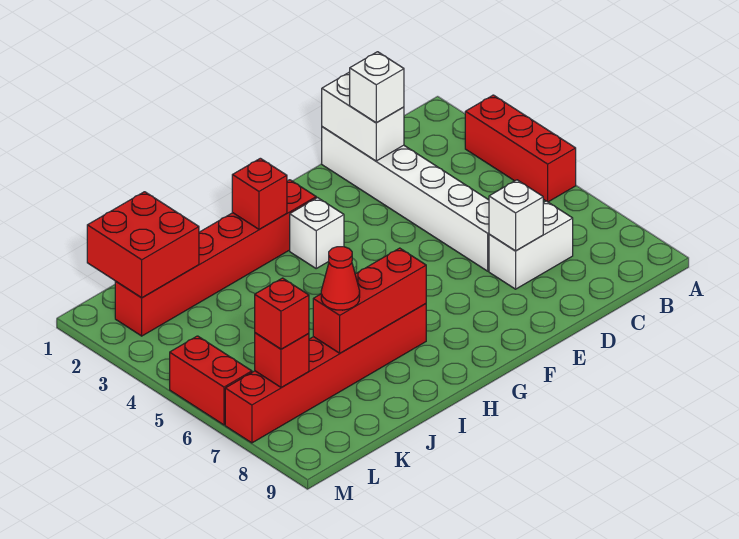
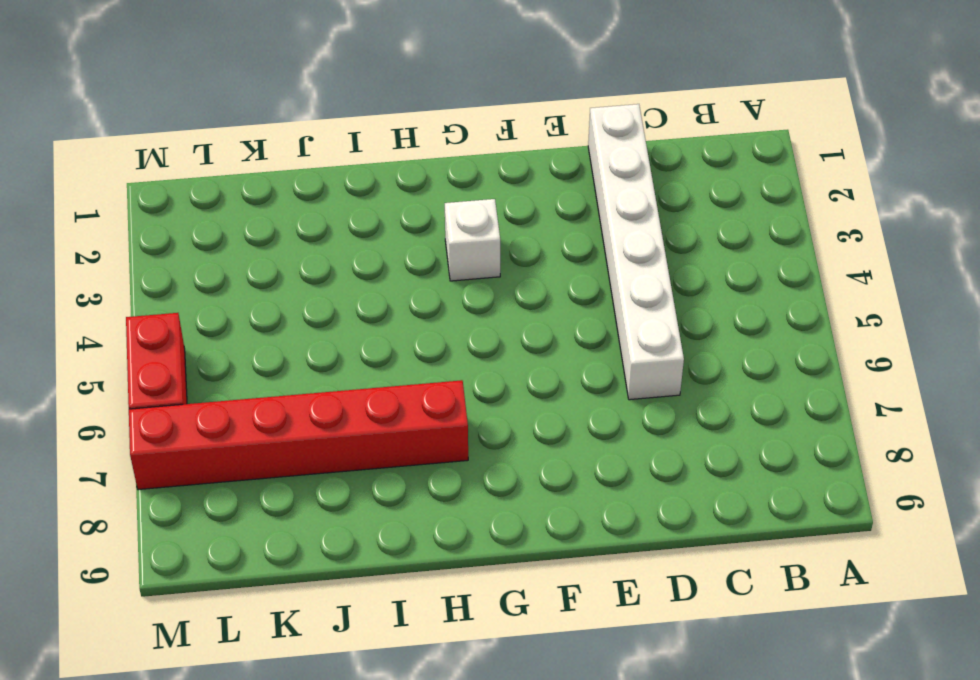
none -> red 1x3 brick [465,95,576,202]
none -> white 1x2 brick [489,201,573,289]
none -> red 1x6 brick [115,180,316,336]

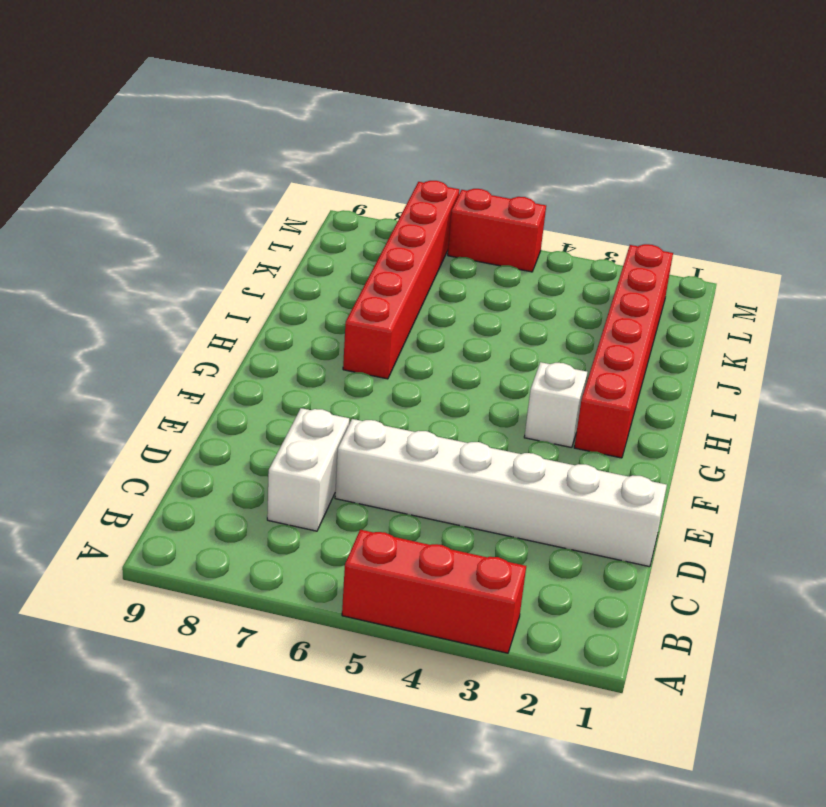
none -> white 1x2 brick [322,72,404,161]
none -> white 1x1 brick [489,180,543,251]
none -> red 1x1 brick [232,158,287,229]

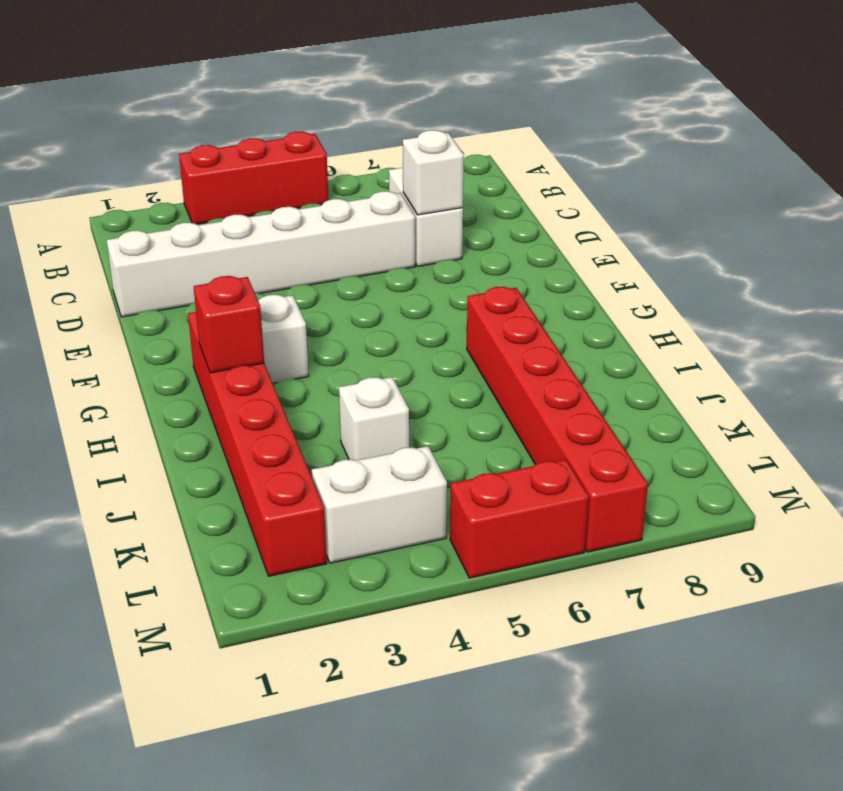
white 1x1 brick [339,377,409,460] -> white 1x1 brick moved to [350,52,404,123]
white 1x2 brick [312,446,447,563] -> white 1x2 brick moved to [322,72,404,161]
none -> red 1x3 brick [313,248,426,353]
none -> red 2x2 brick [87,192,199,298]
none -> red 1x1 brick [255,333,309,387]

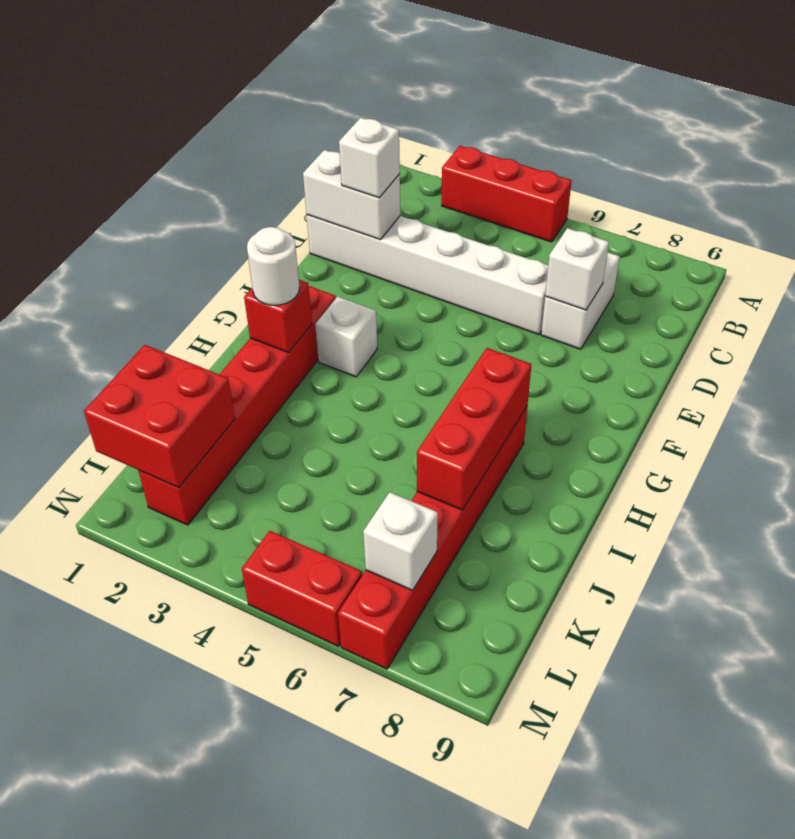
white 1x1 round brick [247,227,299,305] -> none
white 1x1 brick [363,492,438,590] -> red 1x1 brick [255,333,309,387]
none -> red 1x1 cone [321,247,360,310]
none -> red 1x1 brick [255,278,309,349]

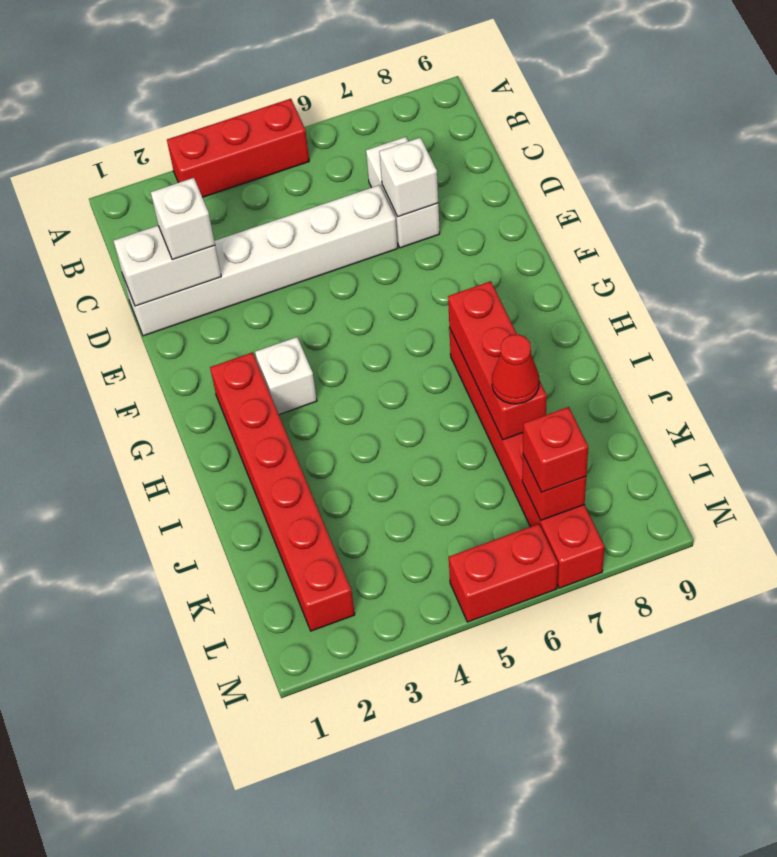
none -> red 1x1 brick [232,158,287,229]
none -> red 2x2 brick [87,192,199,298]

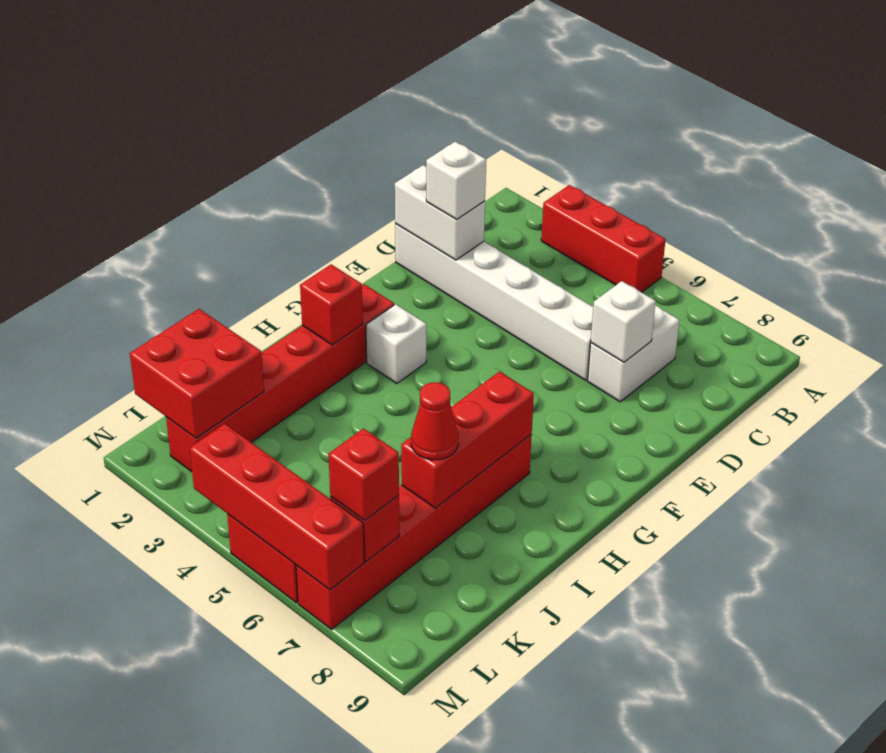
red 1x4 brick [190,424,364,590] -> none

